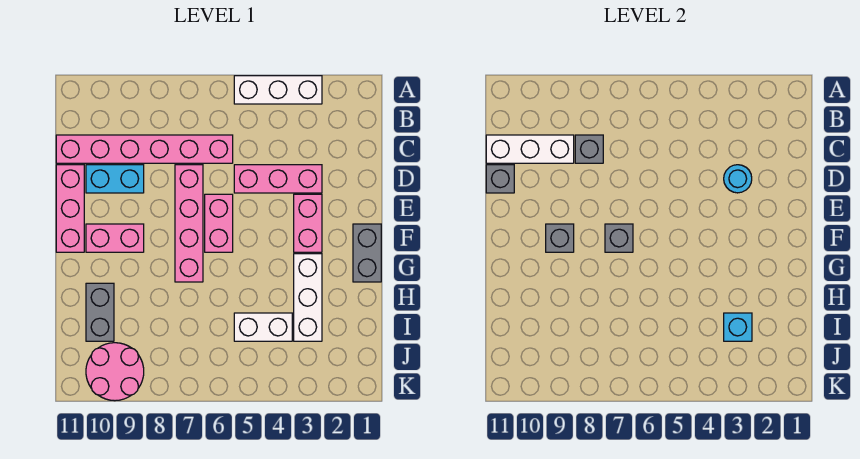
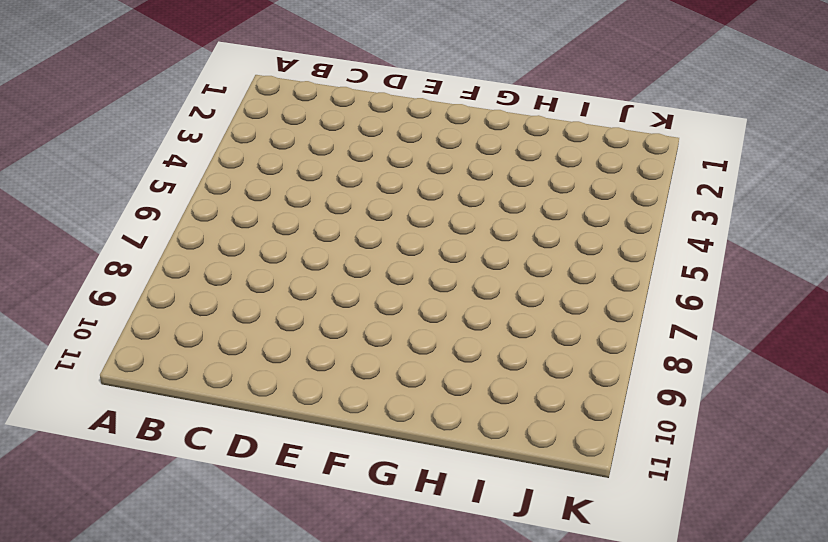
none -> white 1x3 brick [234,76,322,104]
none -> pink 1x6 brick [56,135,233,163]
none -> pink 1x3 brick [234,165,322,193]

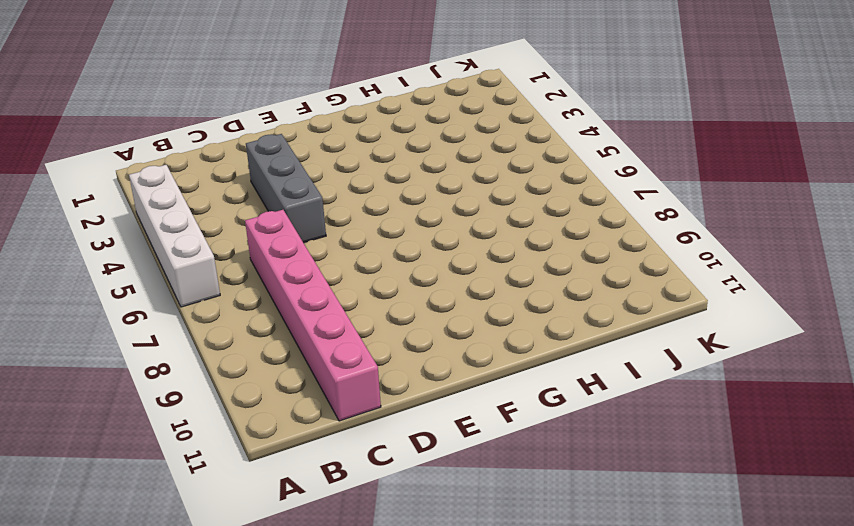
white 1x4 brick [129,165,220,307] -> white 1x3 brick [234,76,322,104]
grey 1x3 brick [246,134,326,243] -> pink 1x3 brick [234,165,322,193]
none -> pink 1x4 brick [175,165,203,282]
none -> cyan 1x2 brick [86,165,144,193]
none -> pink 1x3 brick [56,165,84,252]

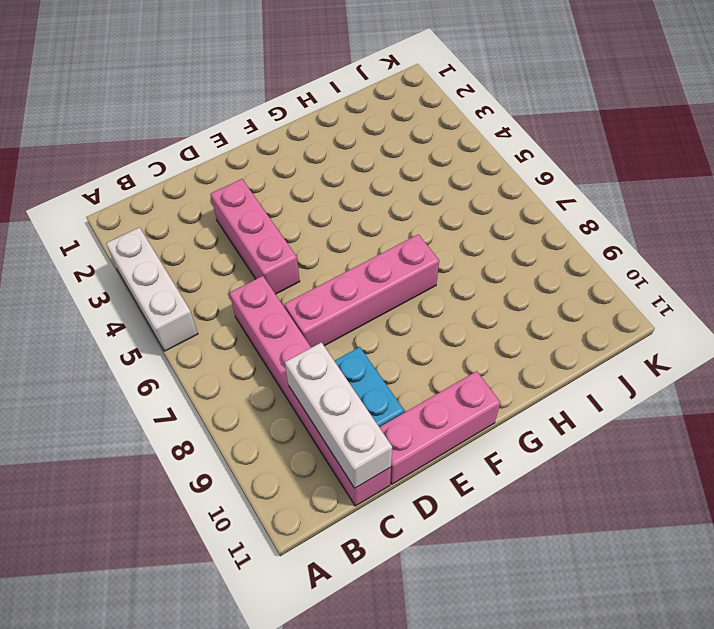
none -> pink 1x2 brick [294,194,322,252]
none -> pink 1x2 brick [205,194,233,252]
none -> grey 1x2 brick [353,224,381,282]

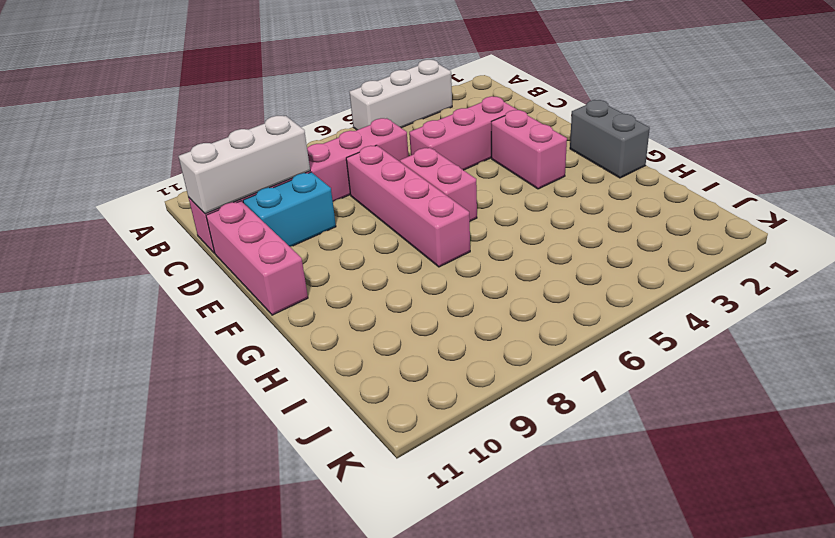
none -> pink 1x2 brick [86,224,144,252]
none -> white 1x3 brick [294,254,322,341]
none -> grey 1x2 brick [86,283,114,341]

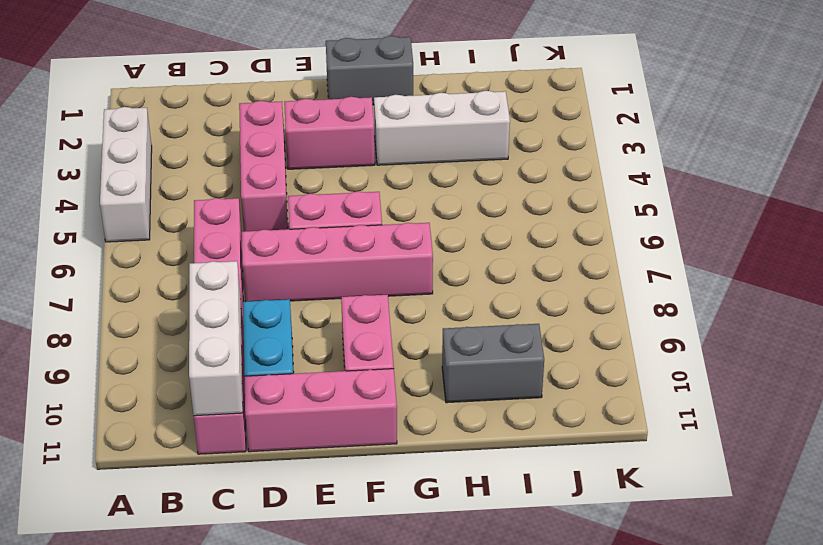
none -> white 1x2 brick [234,313,292,341]
none -> pink 2x2 round brick [86,343,144,401]
none -> grey 1x1 brick [575,135,603,163]

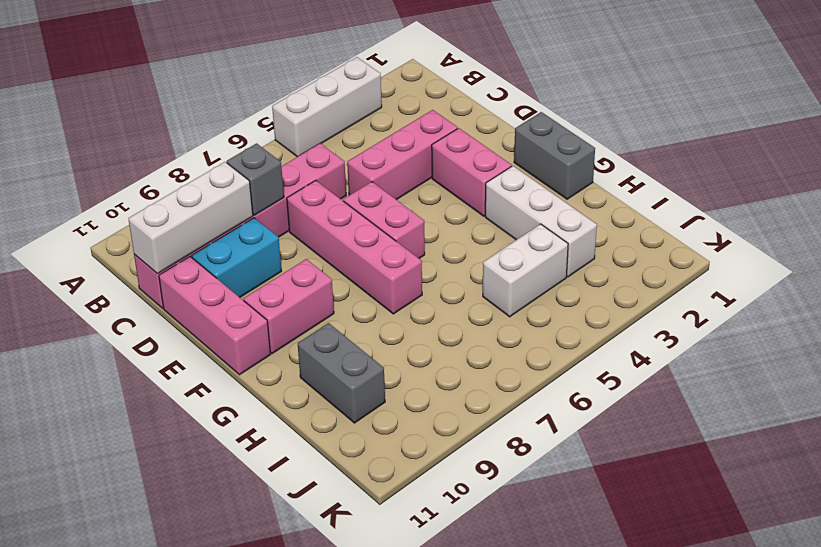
none -> pink 2x2 round brick [86,343,144,401]
none -> cyan 1x1 round brick [724,165,752,193]
none -> grey 1x1 brick [486,165,514,193]

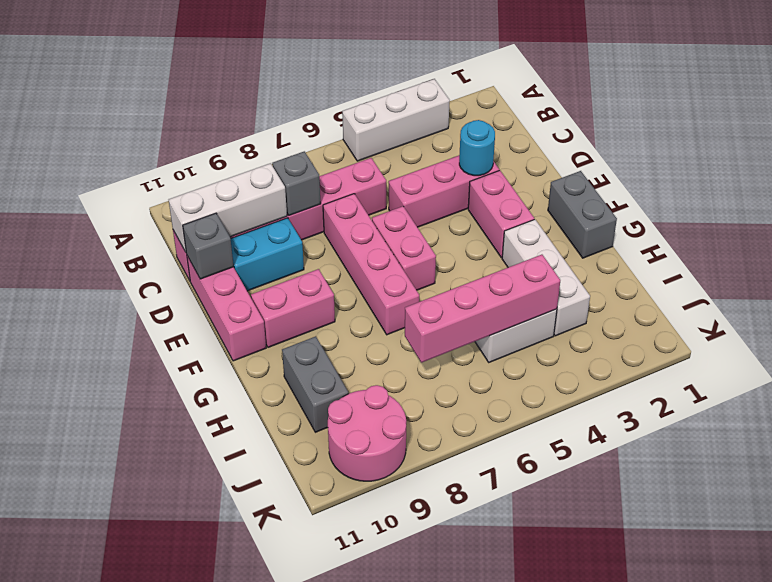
pink 1x4 brick [405,255,560,363] -> none
none -> grey 1x1 brick [605,224,633,252]
none -> grey 1x1 brick [546,224,574,252]
none -> cyan 1x1 brick [724,313,752,341]

